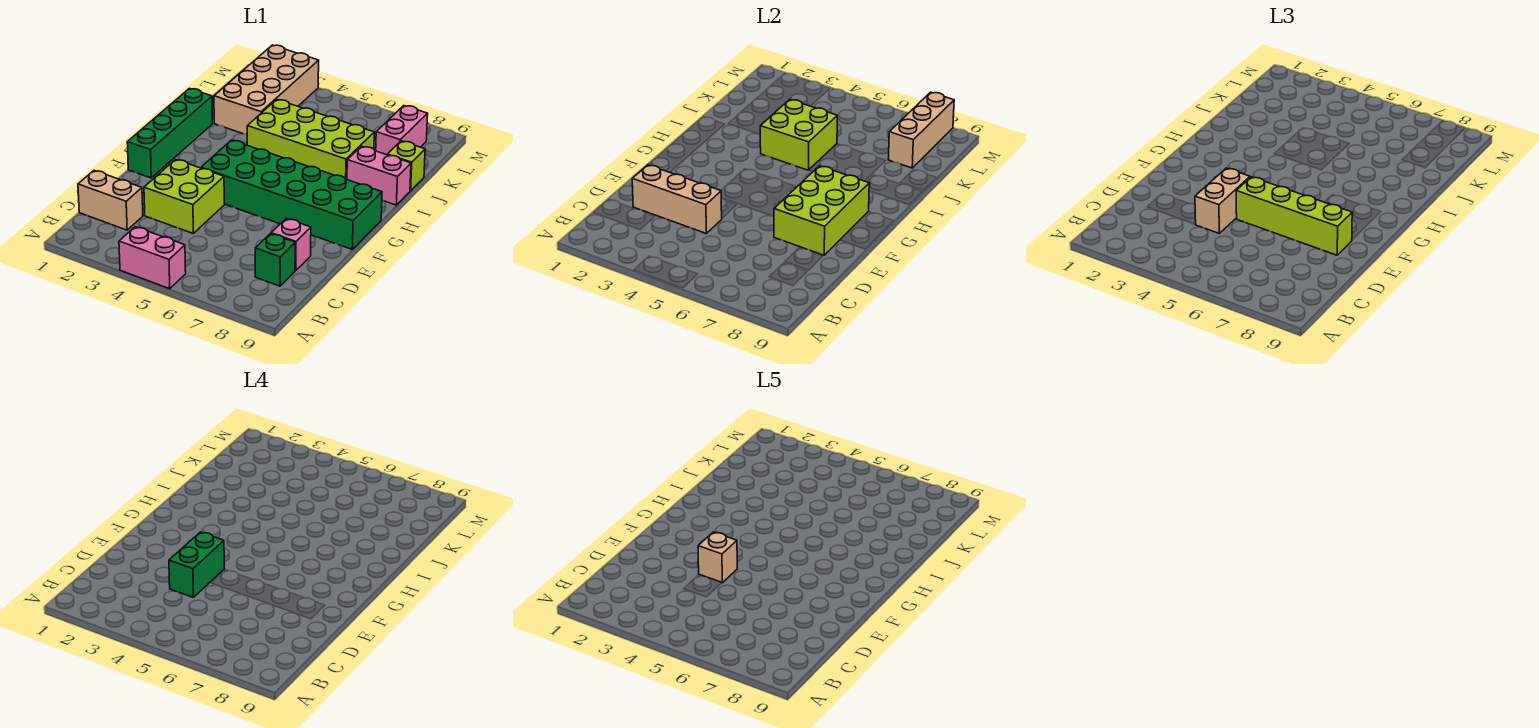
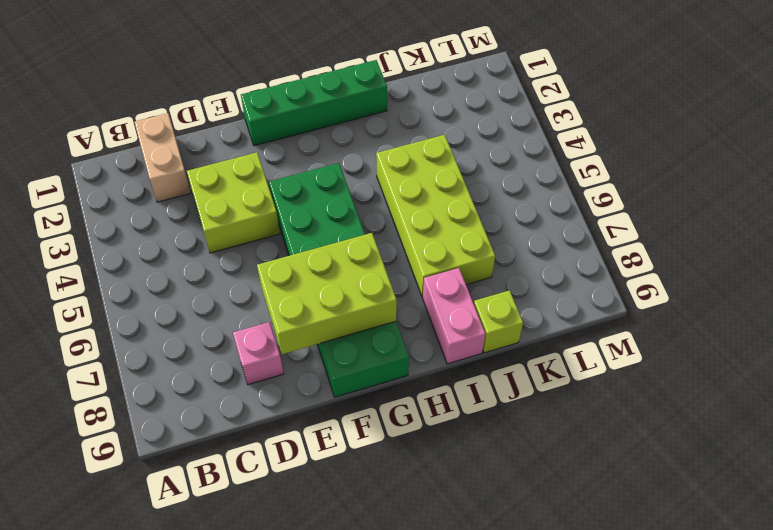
none -> pink 1x2 brick [119,227,186,289]
none -> green 1x1 brick [255,234,295,286]
none -> tan 2x4 brick [214,45,319,134]

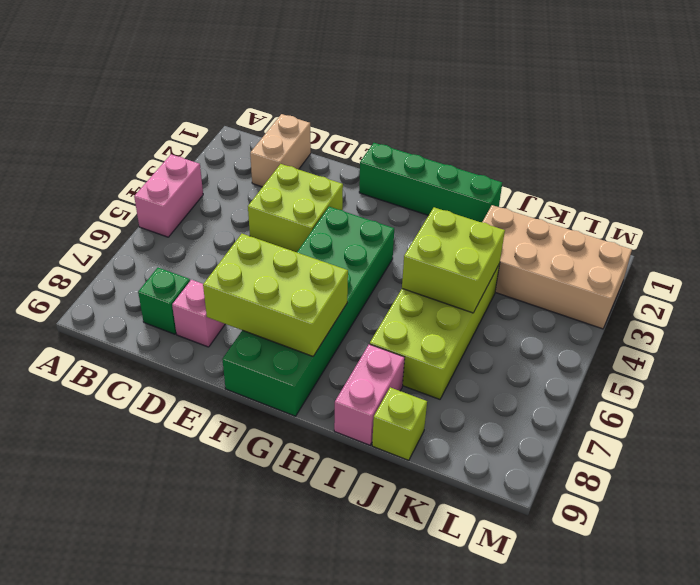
none -> pink 1x2 brick [376,106,428,155]
none -> tan 1x3 brick [632,165,722,233]
none -> tan 1x3 brick [888,92,954,168]

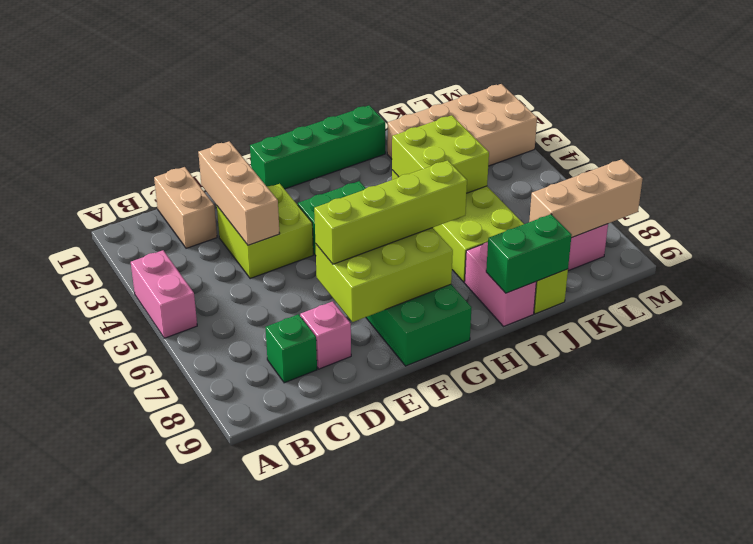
lime 1x4 brick [314,160,467,264] -> lime 1x4 brick turned to [1236,177,1352,255]
green 1x2 brick [486,214,572,293] -> green 1x2 brick moved to [169,532,224,597]
none -> tan 1x2 brick [1195,168,1250,233]
none -> tan 1x1 brick [698,532,737,583]

